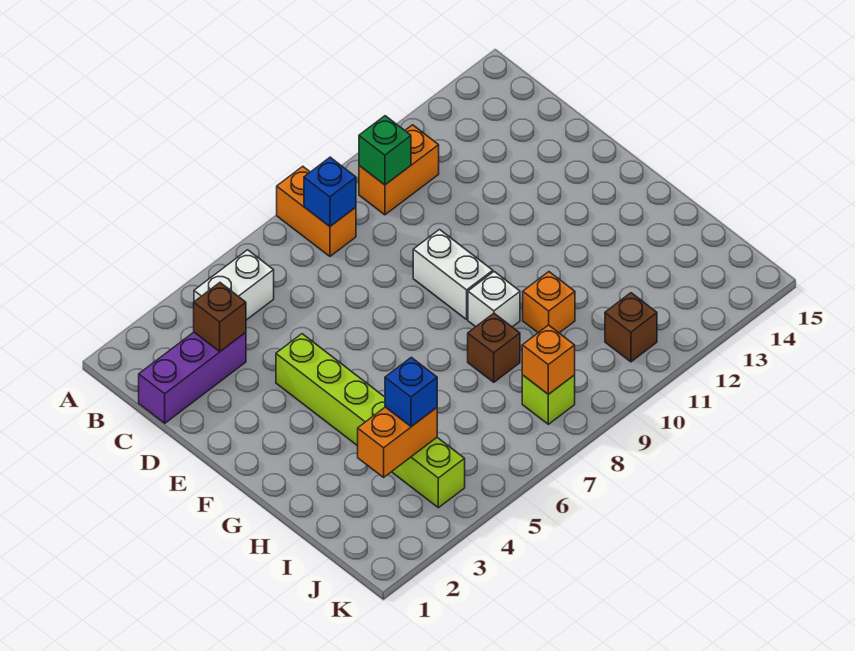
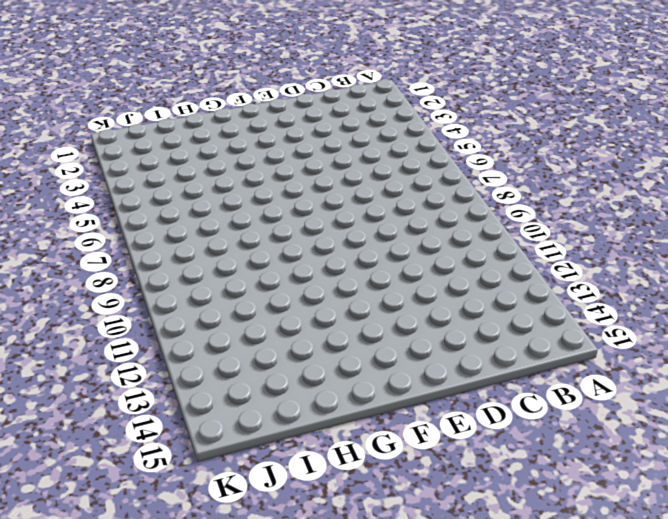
none -> orange 1x2 brick [277,166,356,256]
none -> white 1x2 brick [194,250,274,320]
none -> orange 1x2 brick [359,125,439,215]

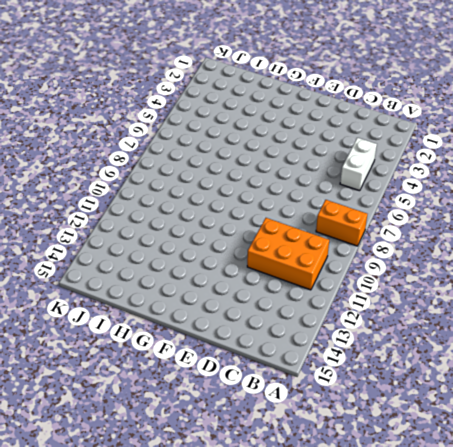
orange 2x3 brick [247,218,329,290] -> orange 1x2 brick [359,125,439,215]
none -> purple 1x3 brick [139,332,246,423]
none -> lime 1x6 brick [276,334,465,508]
none -> white 1x2 brick [413,230,493,319]

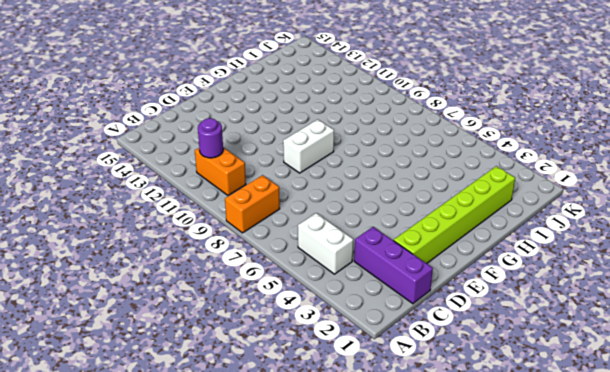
purple 1x1 round brick [198,118,223,158] -> none
lime 1x6 brick [394,166,515,263] -> lime 1x6 brick moved to [276,334,465,508]
none -> white 1x1 brick [468,272,520,327]
none -> brown 1x1 brick [468,313,520,382]
none -> orange 1x1 brick [523,272,575,333]

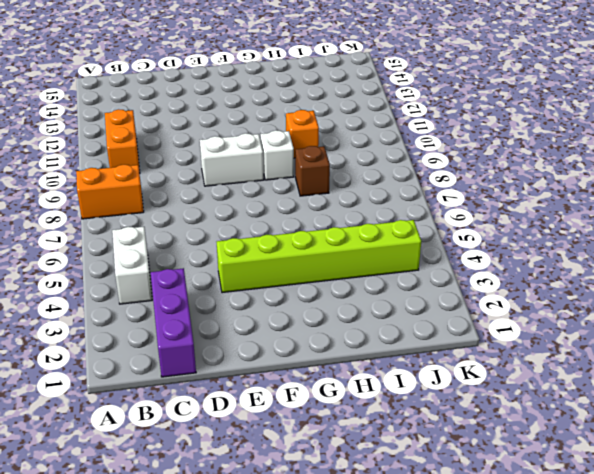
none -> lime 1x1 brick [522,375,575,424]
none -> brown 1x1 brick [605,293,657,362]
none -> blue 1x1 brick [304,157,356,226]

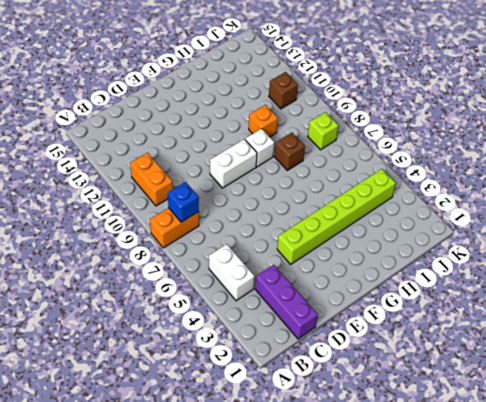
none -> green 1x1 brick [359,116,411,185]
none -> brown 1x1 brick [194,283,246,351]
none -> orange 1x2 brick [358,407,437,477]

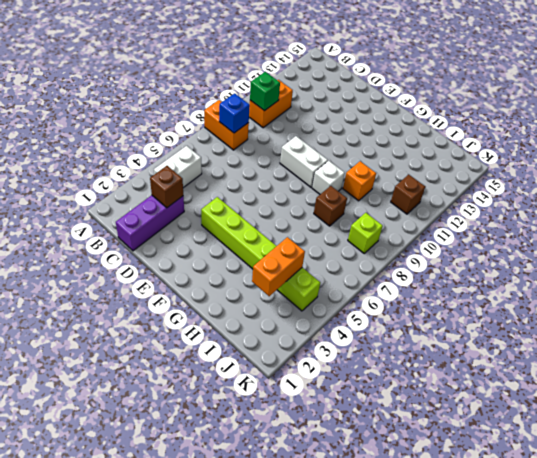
none -> orange 1x1 brick [522,325,575,394]
none -> blue 1x1 brick [385,357,437,427]

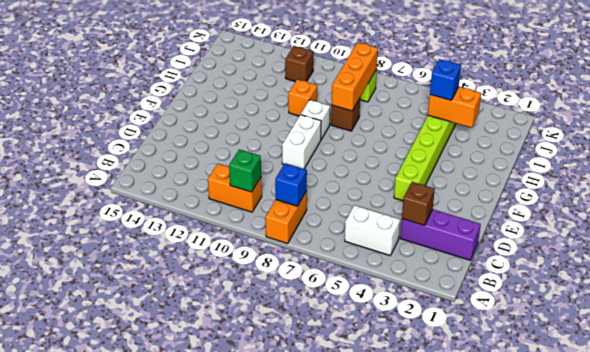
orange 1x3 brick [332,42,378,111] -> orange 1x1 brick [522,325,575,394]

